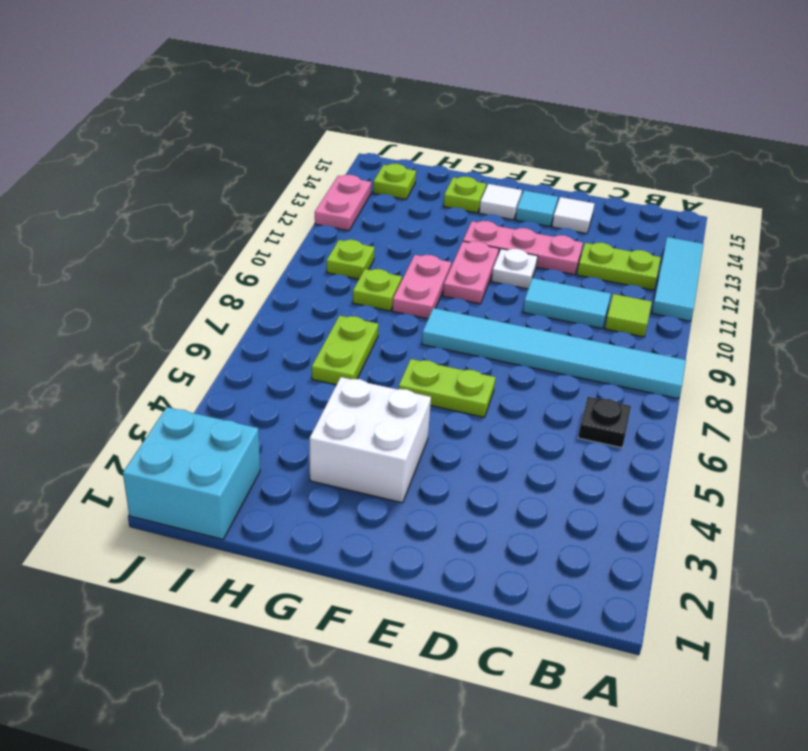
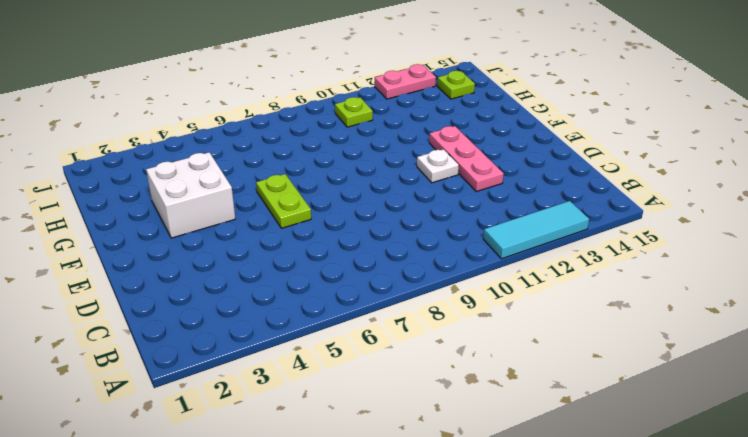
none -> cyan 1x6 tile [422,308,686,399]
none -> black 1x1 plate [578,397,631,448]
none -> lime 1x1 tile [605,294,652,337]

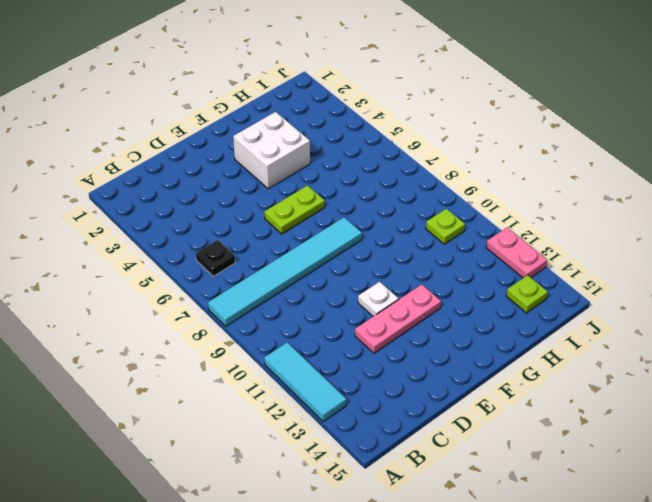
none -> lime 1x1 tile [605,294,652,337]
none -> lime 1x2 plate [577,243,661,290]
none -> cyan 1x2 tile [523,278,611,329]

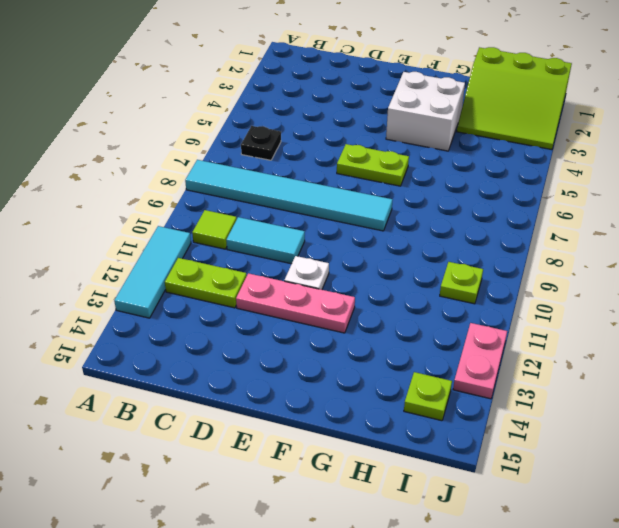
lime 3x3 slope [457,47,572,150] -> cyan 2x2 brick [123,407,260,539]
none -> white 1x1 tile [552,197,594,234]
none -> cyan 1x1 tile [515,190,558,227]
none -> pink 1x2 plate [443,241,499,304]

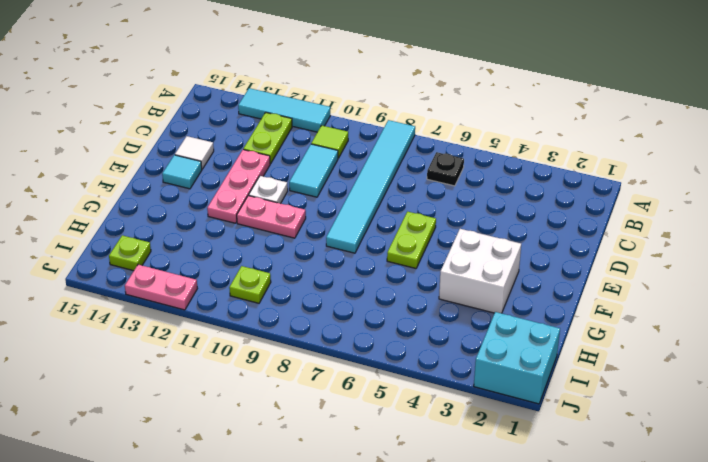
none -> white 1x1 tile [479,184,522,220]
none -> pink 1x2 plate [392,255,451,319]
none -> lime 1x1 plate [444,176,486,213]

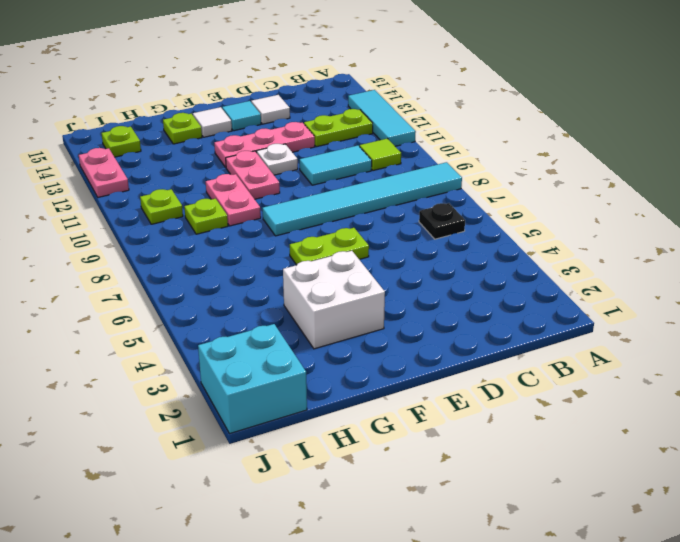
none -> lime 1x2 plate [312,315,378,385]

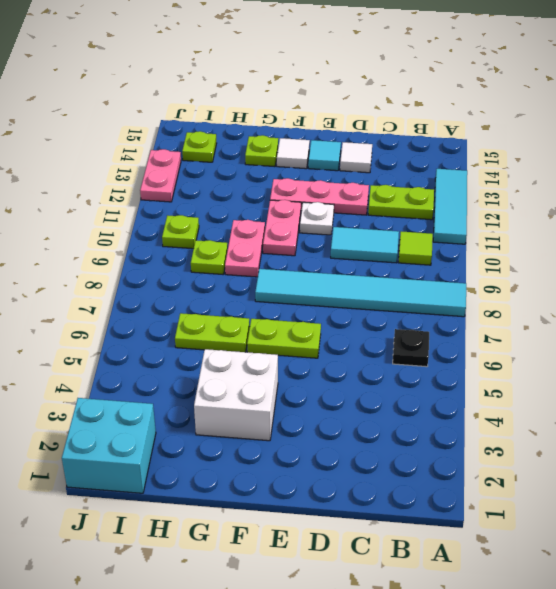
lime 1x2 plate [175,313,250,352] -> lime 1x2 plate turned to [312,315,378,385]

